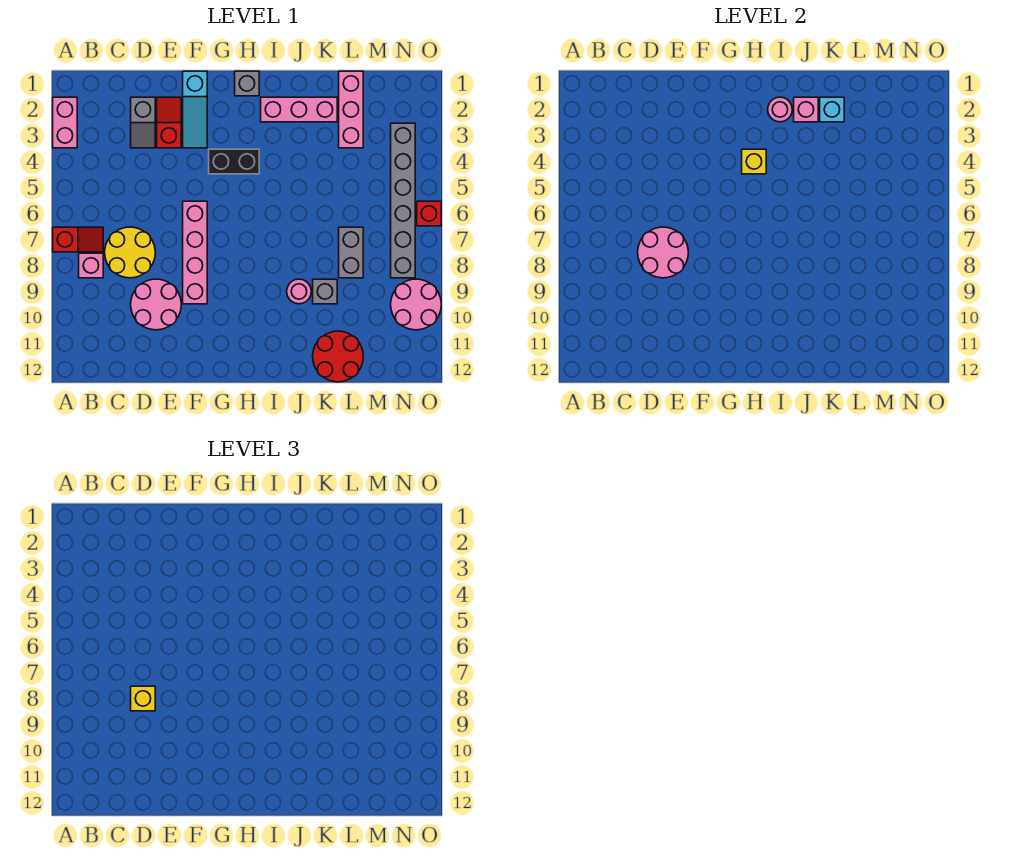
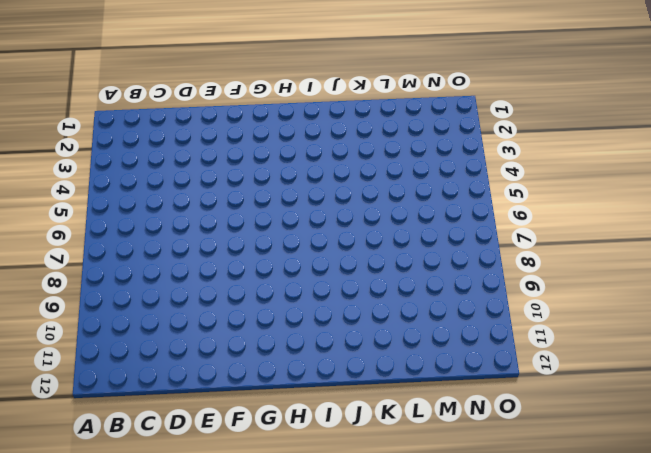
none -> pink 1x2 brick [53,97,77,148]
none -> red 1x2 slope [53,227,103,252]
none -> pink 1x1 brick [79,253,103,278]

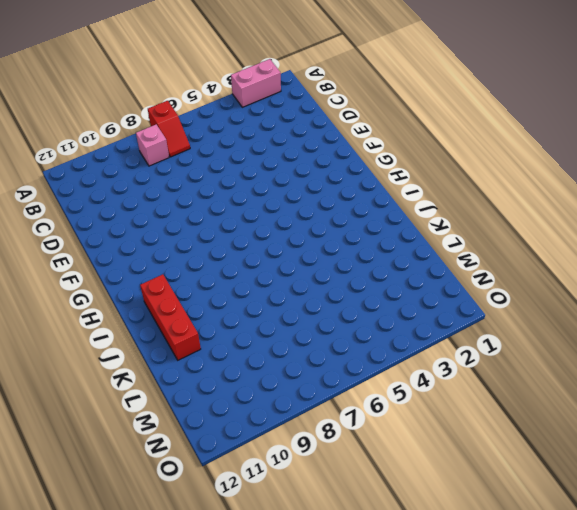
red 1x3 brick [140,274,201,360] -> red 2x2 round brick [313,331,363,382]
none -> yellow 2x2 round brick [105,227,155,278]
none -> grey 1x2 slope [131,97,155,148]
none -> pink 2x2 round brick [131,279,181,330]

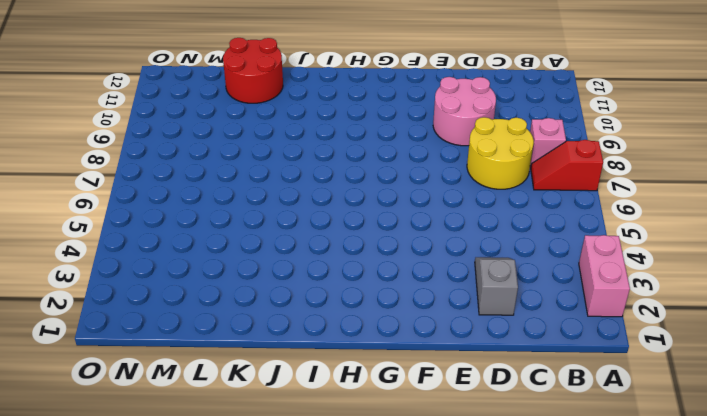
none -> red 1x2 slope [157,97,181,148]
none -> cyan 1x3 slope [183,71,207,148]
none -> pink 1x4 brick [183,201,207,304]

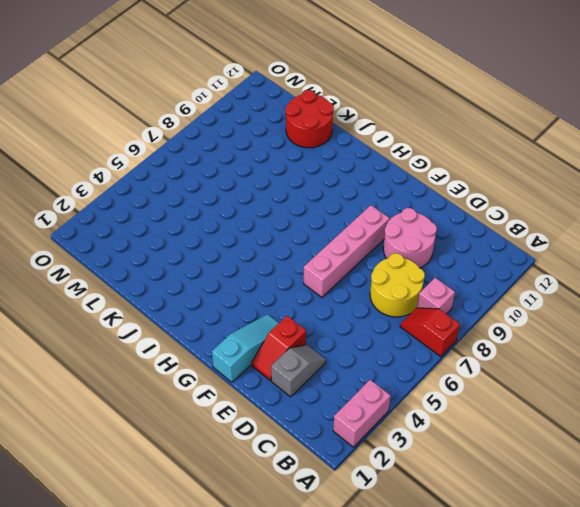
none -> black 1x2 brick [209,149,259,174]
none -> grey 1x1 brick [235,71,259,96]
none -> pink 1x3 brick [261,97,337,122]

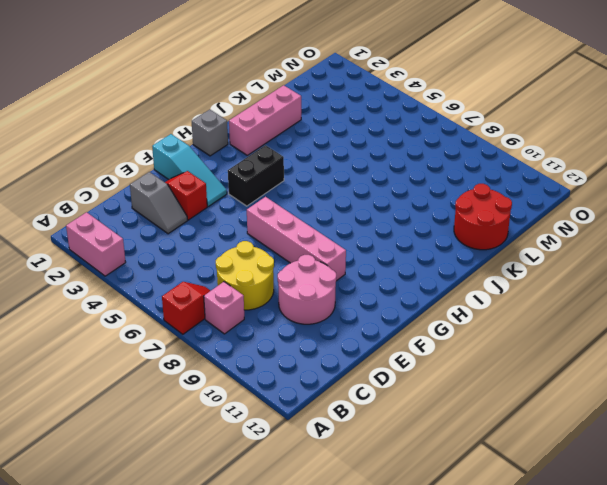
none -> pink 1x1 round brick [287,279,311,304]
none -> grey 1x1 brick [313,279,337,304]
none -> pink 1x3 brick [339,71,363,148]

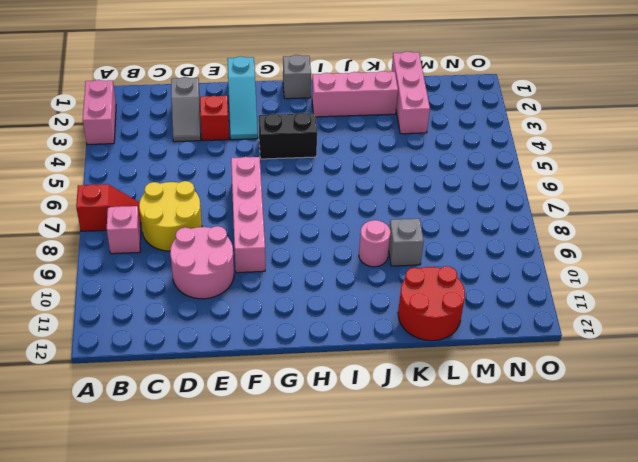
none -> grey 1x2 brick [339,227,363,278]
none -> grey 1x6 brick [391,123,415,278]
none -> pink 2x2 round brick [391,279,441,330]

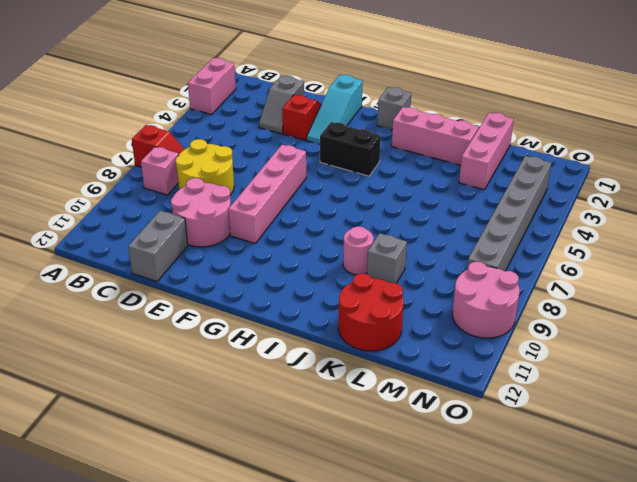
grey 1x2 brick [128,211,188,282] -> grey 1x2 brick moved to [339,227,363,278]
none -> red 1x1 brick [417,201,441,226]
none -> pink 2x2 round brick [638,227,688,278]
none -> yellow 1x1 brick [742,149,766,174]

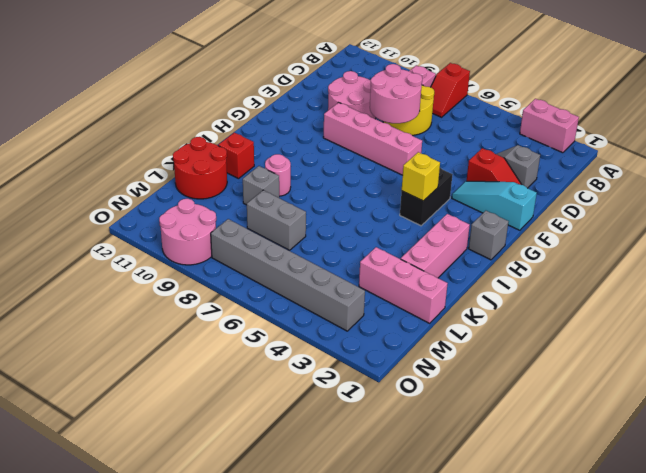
red 1x1 brick [218,133,254,179] -> red 1x1 brick moved to [417,201,441,226]
none -> pink 1x1 round brick [768,97,792,122]
none -> pink 1x1 brick [794,97,818,122]
none -> cyan 1x1 brick [820,97,844,122]

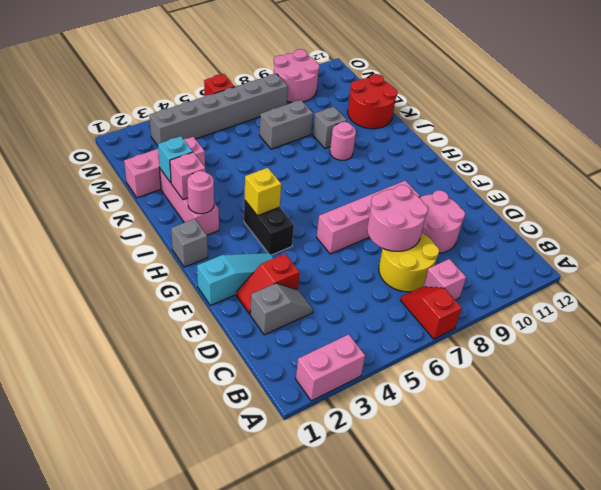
none -> yellow 1x1 brick [131,686,155,711]

